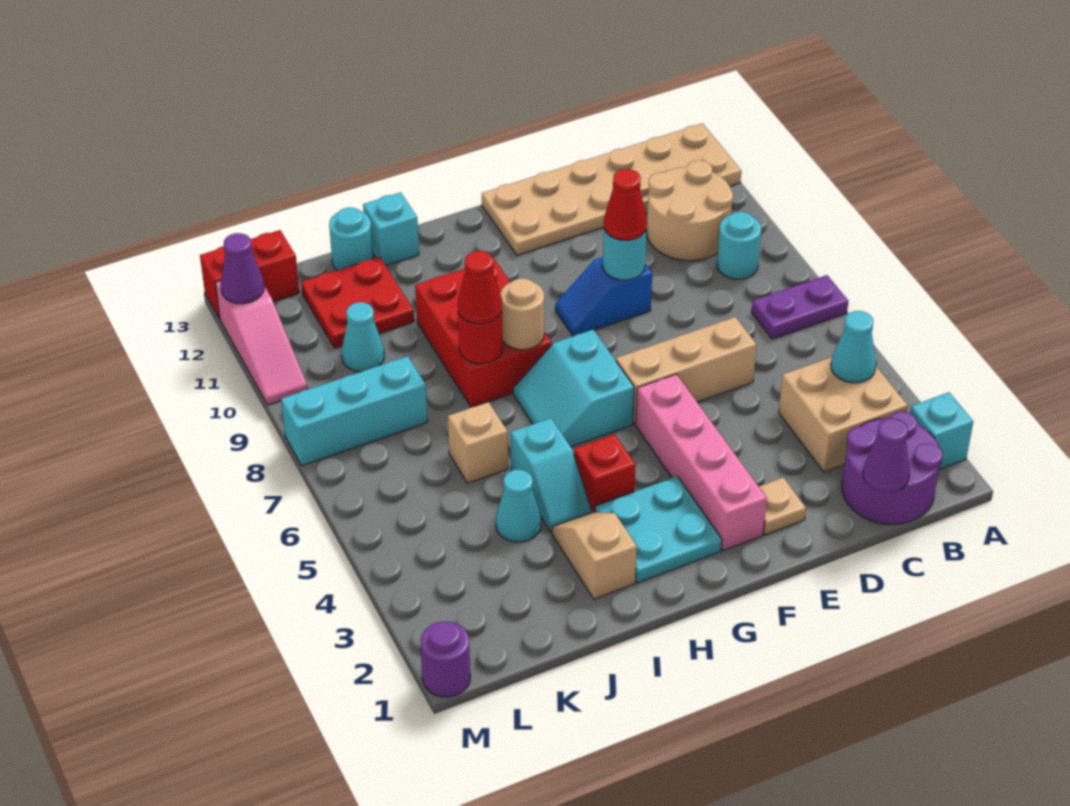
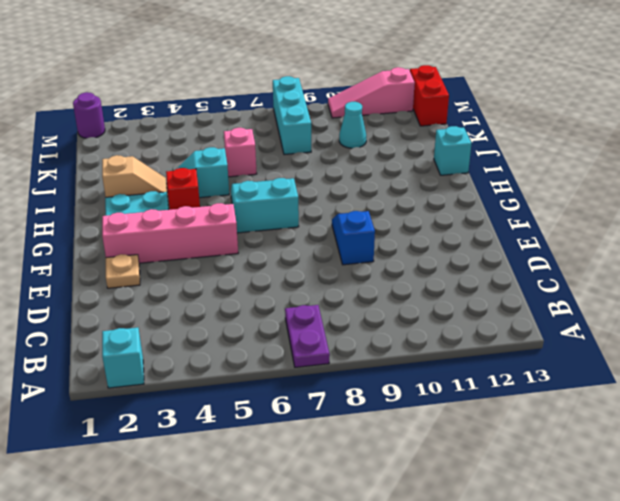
pink 1x1 brick [224,128,257,177] -> tan 1x1 brick [448,402,508,483]
none -> tan 2x6 plate [482,123,741,255]
none -> purple 2x2 round brick [842,411,943,524]
none -> tan 2x2 brick [779,357,908,472]
none -> cyan 1x1 round brick [717,212,761,279]

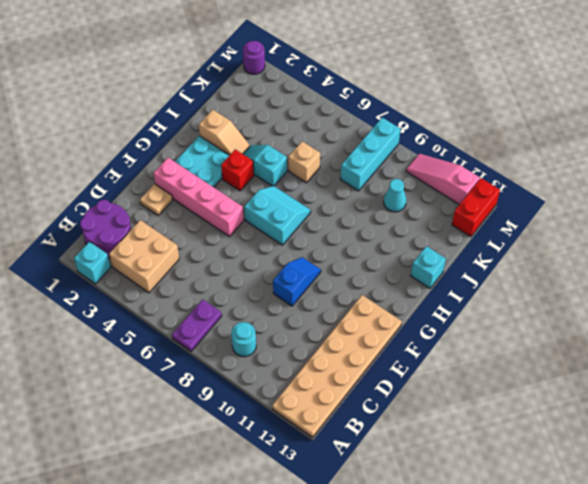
none -> tan 2x2 round brick [647,160,733,261]
none -> tan 1x3 brick [616,317,757,424]
none -> red 2x3 brick [415,259,552,407]
none -> cyan 1x1 cone [496,470,541,542]

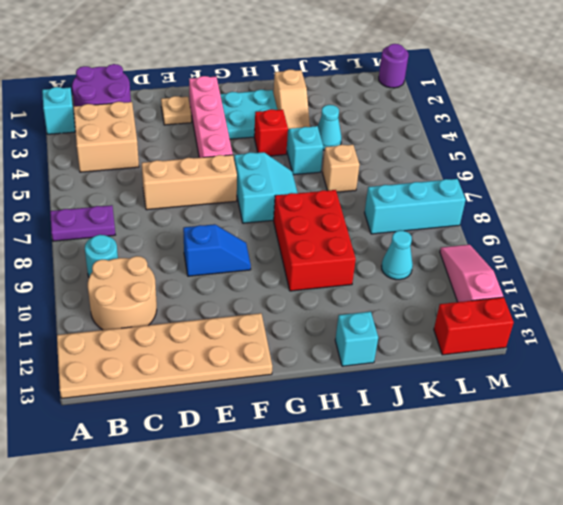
none -> red 2x2 plate [301,257,414,348]
none -> cyan 1x1 round brick [329,208,373,270]
none -> cyan 1x1 cone [831,311,876,383]
none -> purple 1x1 cone [863,418,910,492]

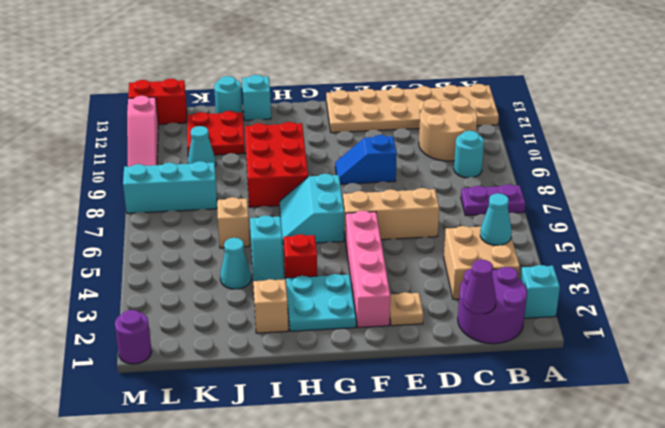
none -> cyan 1x1 round brick [603,229,646,280]
none -> tan 1x1 round brick [500,278,544,350]
none -> red 1x1 round brick [458,312,503,364]
none -> purple 1x1 cone [221,233,264,304]

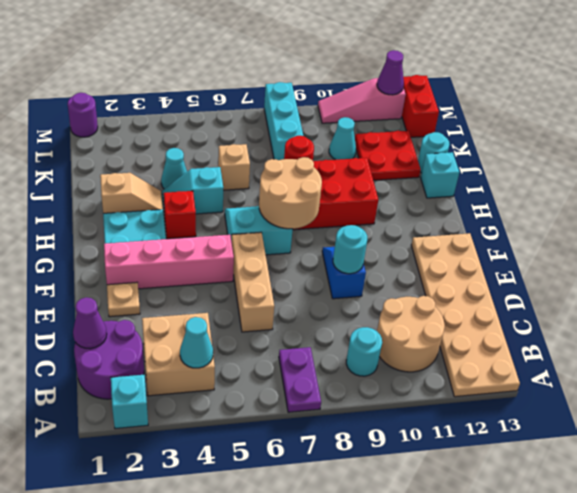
tan 2x2 round brick [259,157,322,229] -> tan 1x1 round brick [500,278,544,350]
none -> red 1x1 cone [604,169,647,240]
none -> red 1x1 cone [458,251,502,324]

